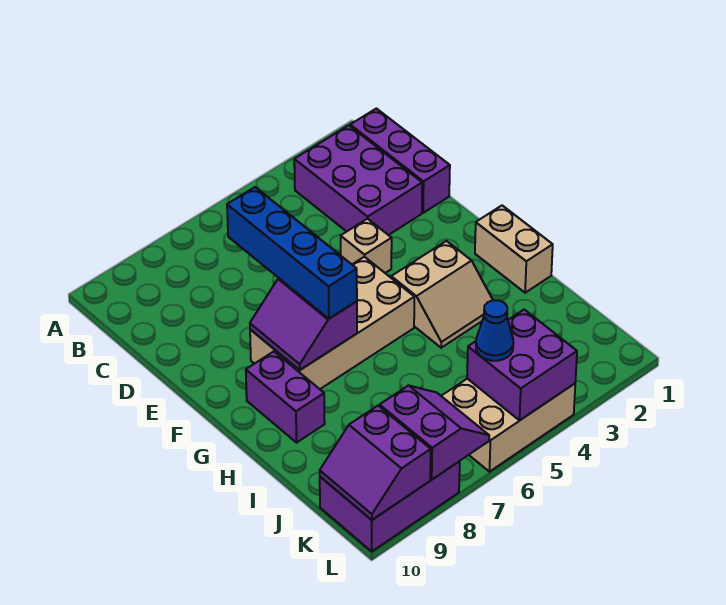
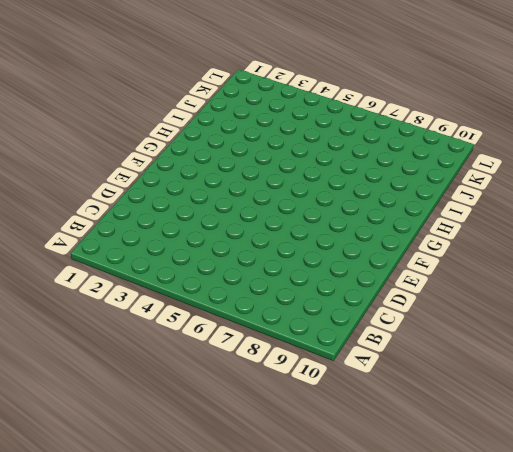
none -> purple 1x3 brick [350,109,450,213]
none -> purple 2x3 brick [294,125,422,235]
none -> tan 1x1 brick [341,219,392,273]

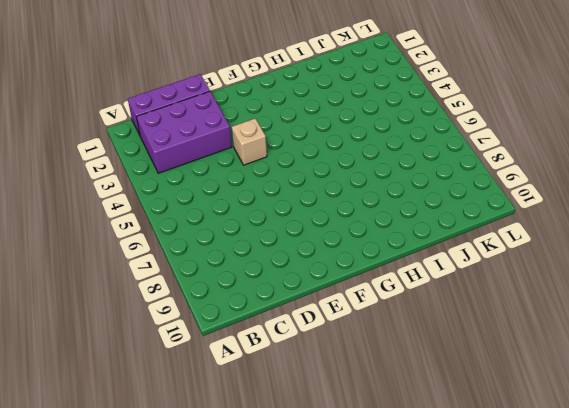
none -> tan 2x4 brick [250,257,414,389]
none -> tan 1x2 brick [475,206,553,293]
none -> tan 2x2 slope [391,241,493,348]

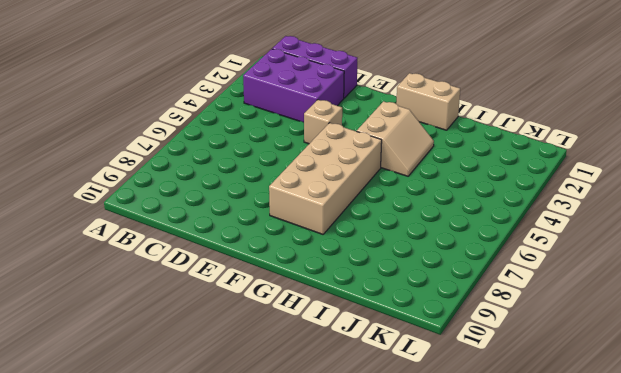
none -> purple 1x2 brick [246,352,325,443]
none -> tan 2x3 brick [442,379,575,472]
none -> purple 2x3 brick [320,461,460,551]

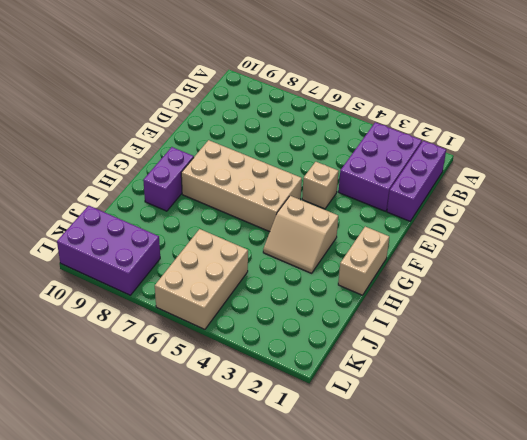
tan 2x3 brick [155,229,248,329] -> tan 2x3 brick turned to [442,379,575,472]
none -> purple 2x2 slope [250,278,357,370]
none -> purple 2x2 brick [467,310,577,420]
none -> purple 2x2 slope [380,385,489,479]

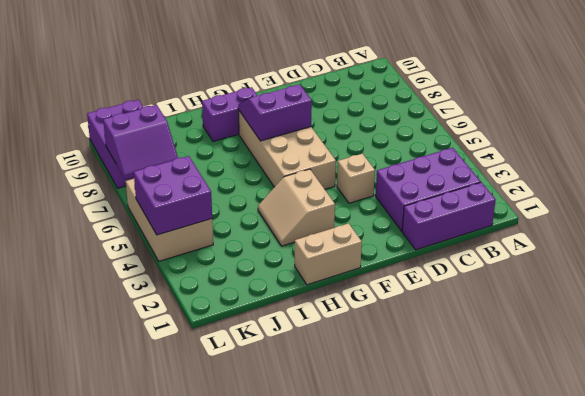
none -> purple 2x2 slope [320,406,431,520]
none -> blue 1x4 brick [227,187,357,319]
none -> blue 1x1 cone [476,300,513,361]

